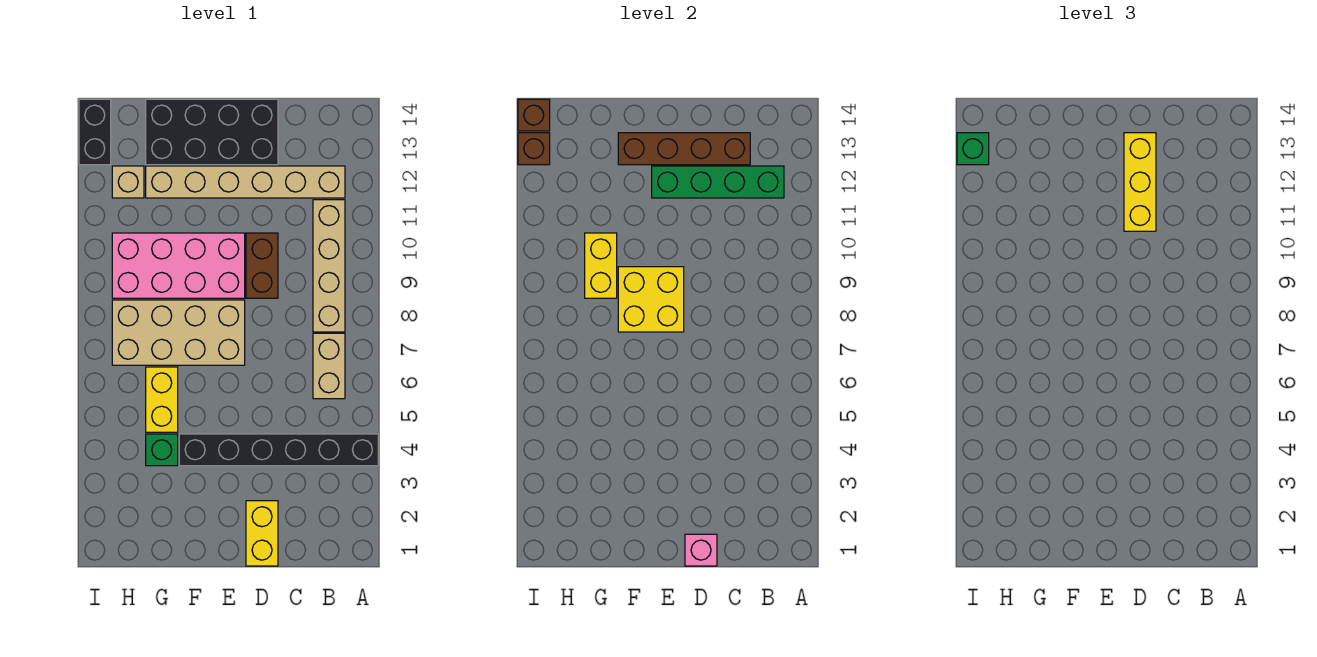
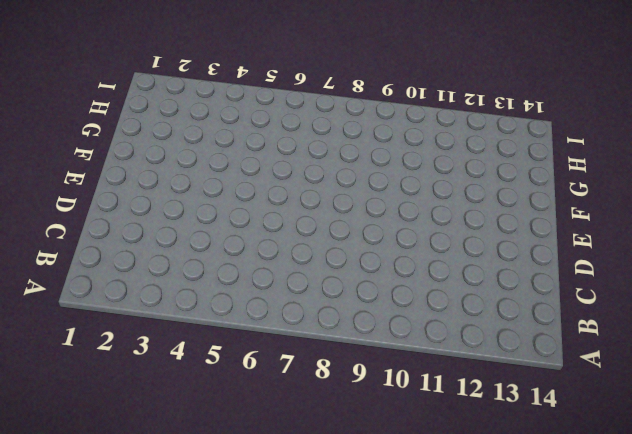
none -> black 1x6 brick [179,434,378,466]
none -> tan 1x2 brick [313,333,345,399]
none -> tan 1x4 brick [313,200,345,332]

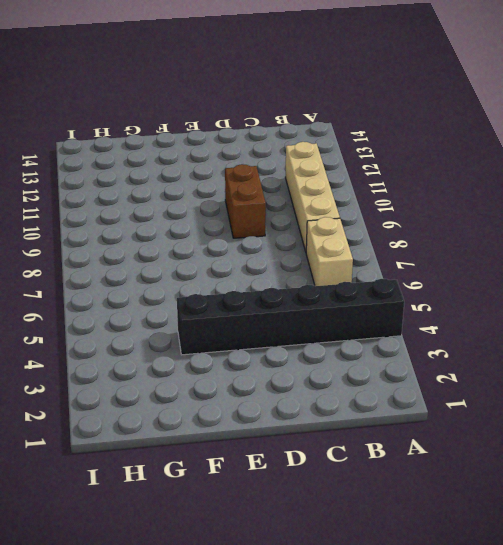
none -> tan 1x6 brick [146,166,345,198]
none -> yellow 1x2 brick [246,501,278,566]
none -> black 2x4 brick [146,99,278,165]

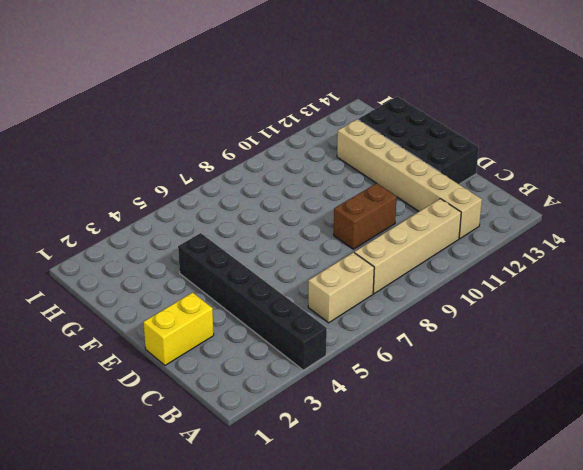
none -> tan 2x4 brick [112,300,245,365]
none -> pink 2x4 brick [112,233,245,298]
none -> green 1x1 brick [146,434,178,466]

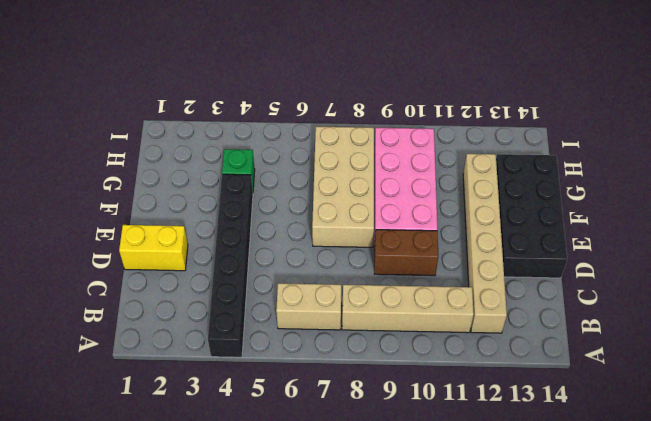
none -> yellow 1x2 brick [146,367,178,432]
none -> tan 1x1 brick [112,166,144,198]
none -> black 1x2 brick [79,99,111,165]

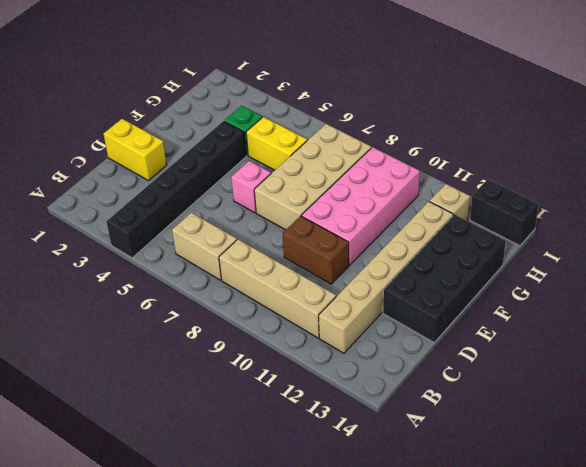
pink 1x1 brick [231,161,271,213] -> pink 1x1 brick moved to [685,534,717,566]
none -> green 1x4 brick [652,166,784,198]
none -> brown 1x4 brick [618,133,750,165]
none -> yellow 2x2 brick [618,267,684,332]

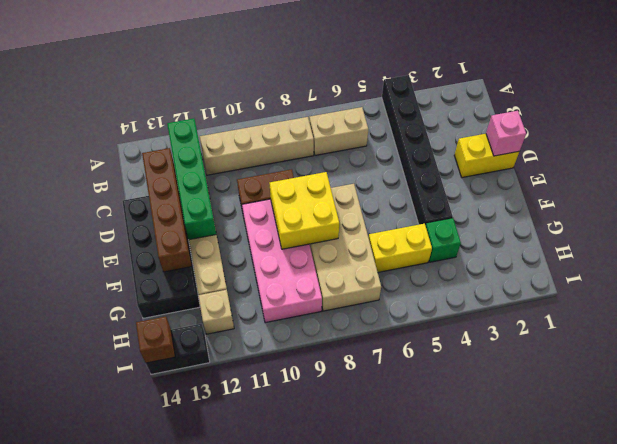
none -> yellow 1x2 brick [585,233,617,298]
none -> brown 1x1 brick [518,133,550,165]
none -> yellow 1x3 brick [1124,133,1156,231]

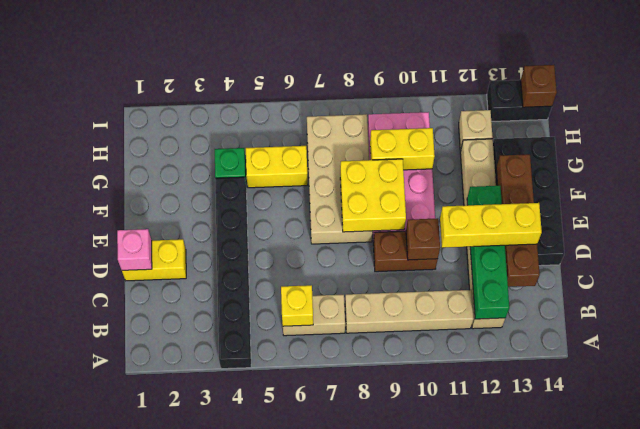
yellow 1x1 brick [281,285,313,326] -> none
brown 1x1 brick [406,218,440,260] -> brown 1x1 brick moved to [518,133,550,165]
none -> green 1x1 brick [957,133,989,165]

